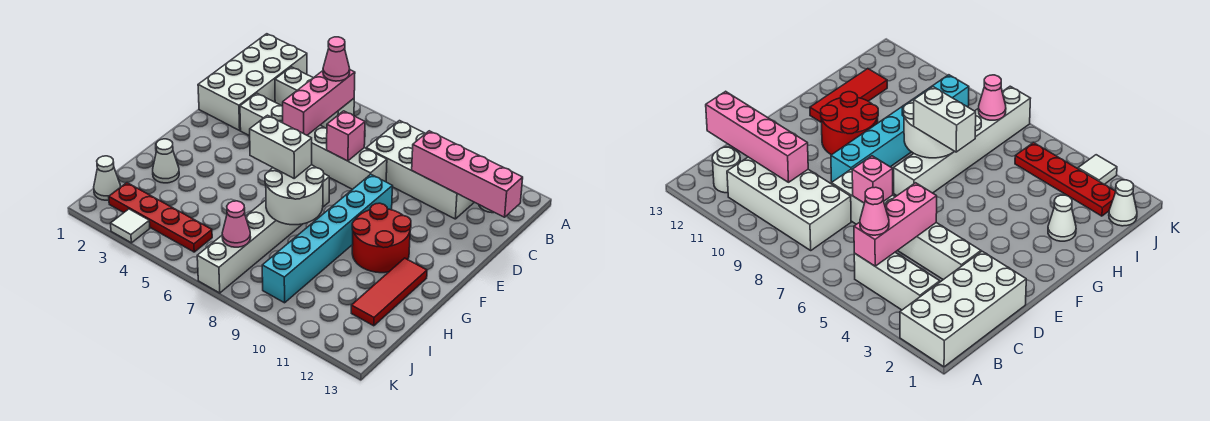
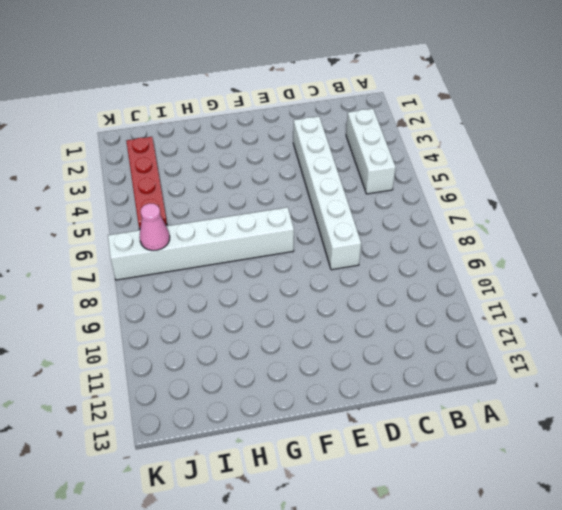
none -> white 2x4 brick [198,34,307,130]
none -> white 2x4 brick [366,121,474,219]
none -> white 1x1 round brick [712,147,740,193]

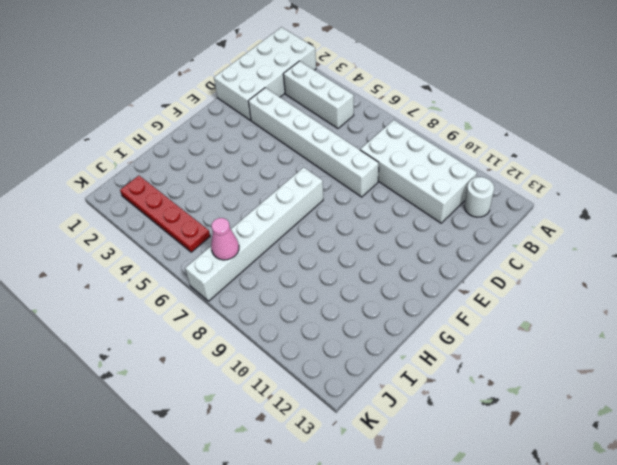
none -> cyan 1x6 brick [262,174,392,303]
none -> red 2x2 round brick [352,203,411,273]
none -> red 1x3 tile [351,258,427,326]

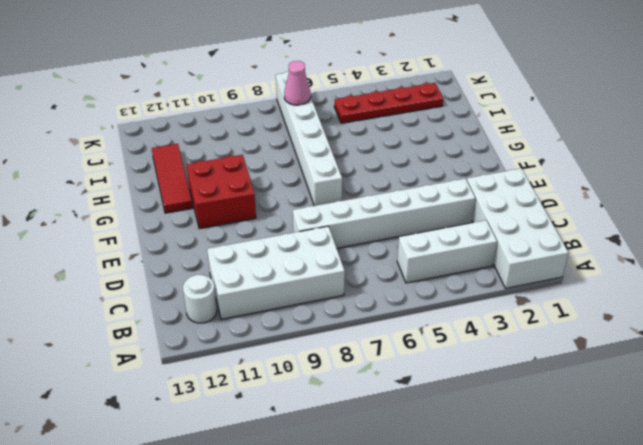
red 2x2 brick [187,155,256,229] -> red 2x2 round brick [352,203,411,273]
none -> cyan 1x6 brick [262,174,392,303]
none -> white 1x1 cone [153,139,179,183]
none -> white 1x1 cone [94,156,120,200]

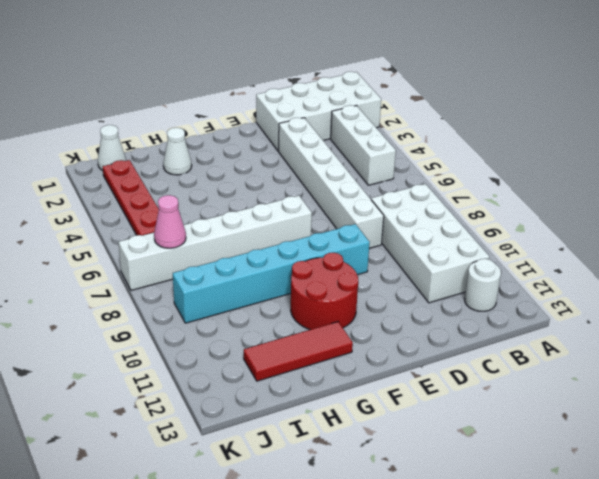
none -> white 1x1 tile [110,209,150,243]
none -> pink 1x3 brick [283,70,355,135]
none -> pink 1x4 brick [412,131,523,217]

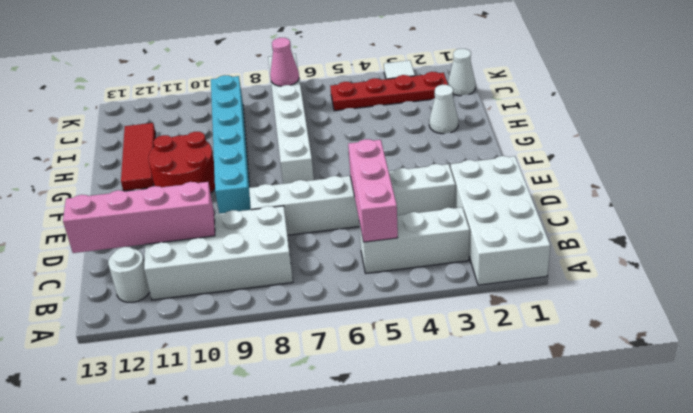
none -> pink 1x1 brick [327,111,365,161]
none -> white 2x2 round brick [265,165,324,225]
none -> pink 1x1 cone [323,37,350,81]

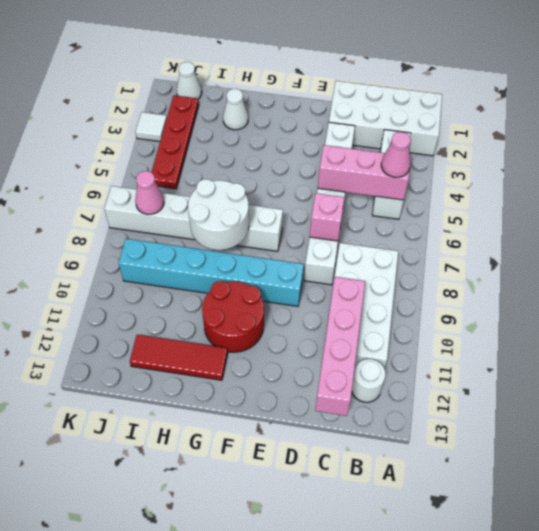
none -> white 1x2 brick [250,115,312,178]

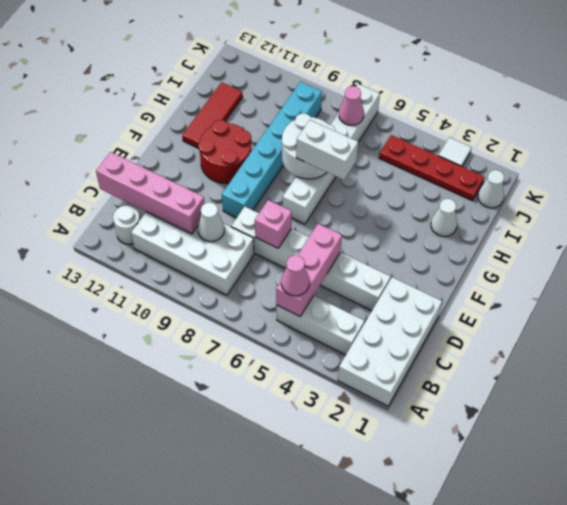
white 1x1 cone [198,202,224,242] -> none

